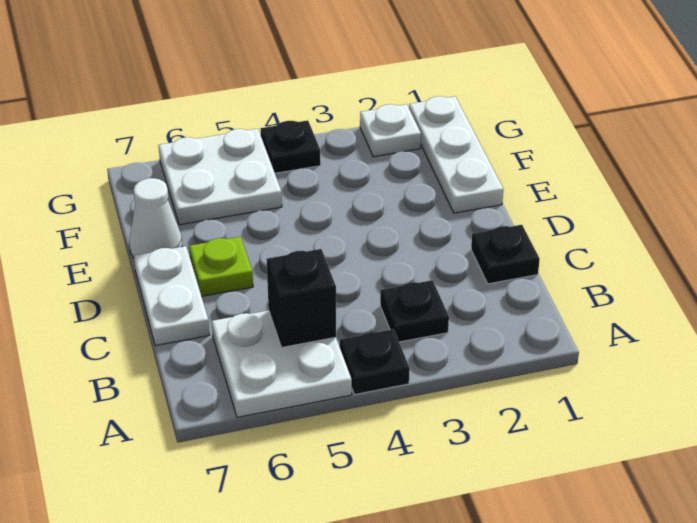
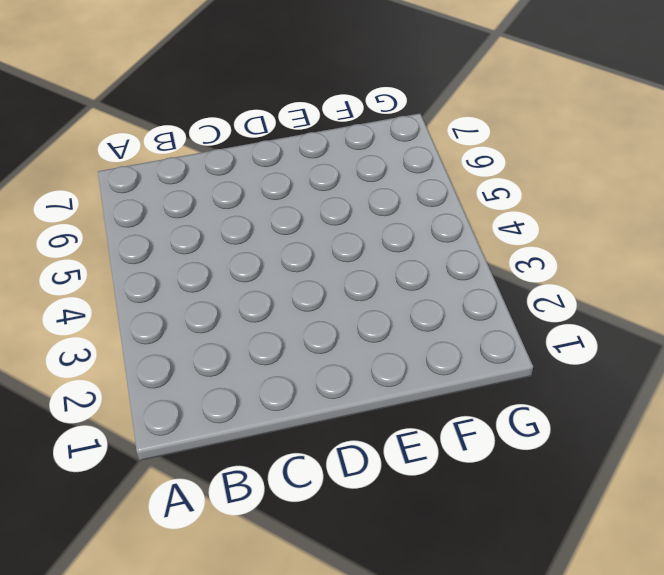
none -> black 1x1 plate [340,329,410,395]
none -> white 2x2 plate [212,310,352,417]
none -> black 1x1 plate [380,280,449,342]

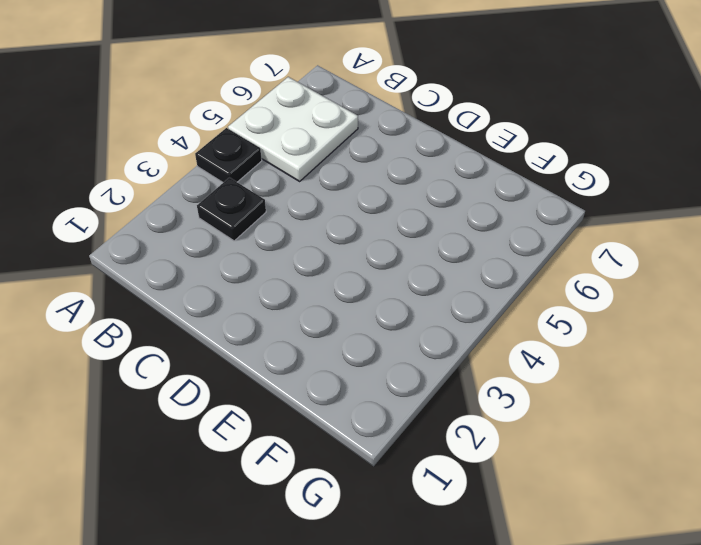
none -> black 1x1 plate [471,225,540,284]
none -> white 1x2 plate [134,246,209,346]
none -> lime 1x1 plate [189,237,253,296]

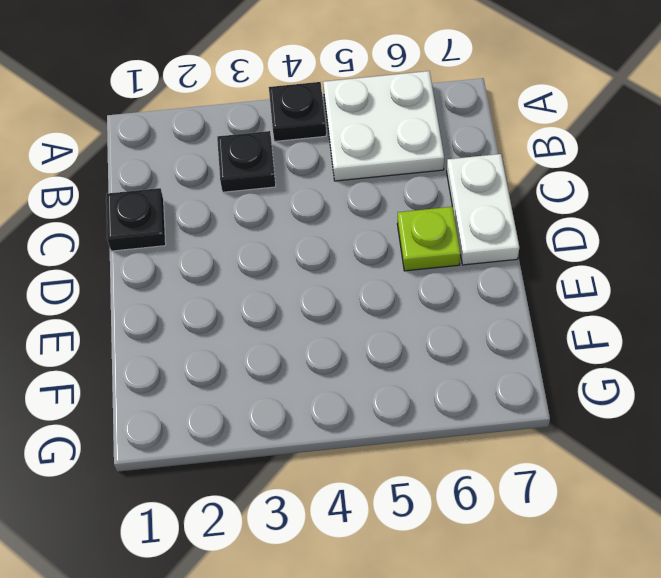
none -> white 1x3 plate [409,96,503,213]
none -> white 1x1 cone [129,178,182,258]
none -> white 2x2 plate [159,129,282,225]

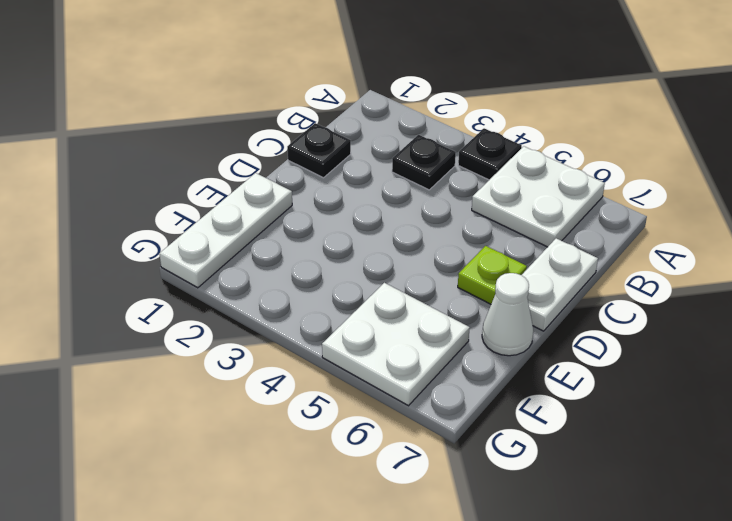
none -> white 1x1 plate [360,104,421,157]
none -> black 1x1 plate [260,120,321,173]
none -> black 1x1 brick [267,249,336,347]

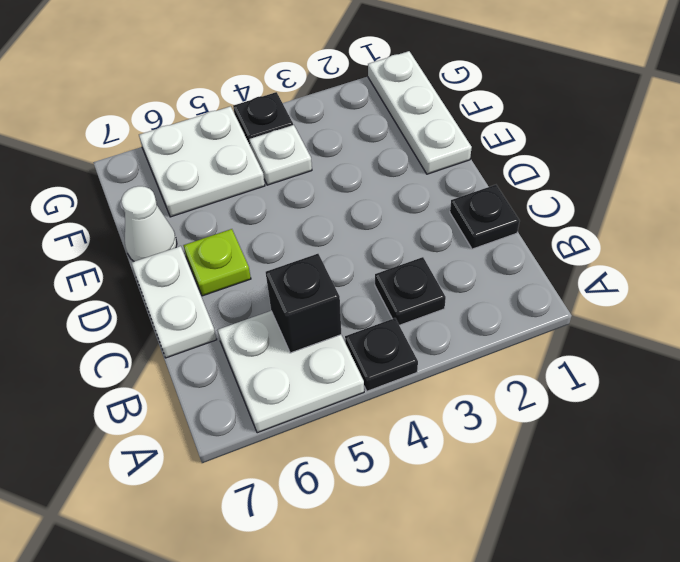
white 1x1 plate [249,125,312,185] -> white 1x1 plate moved to [360,104,421,157]

